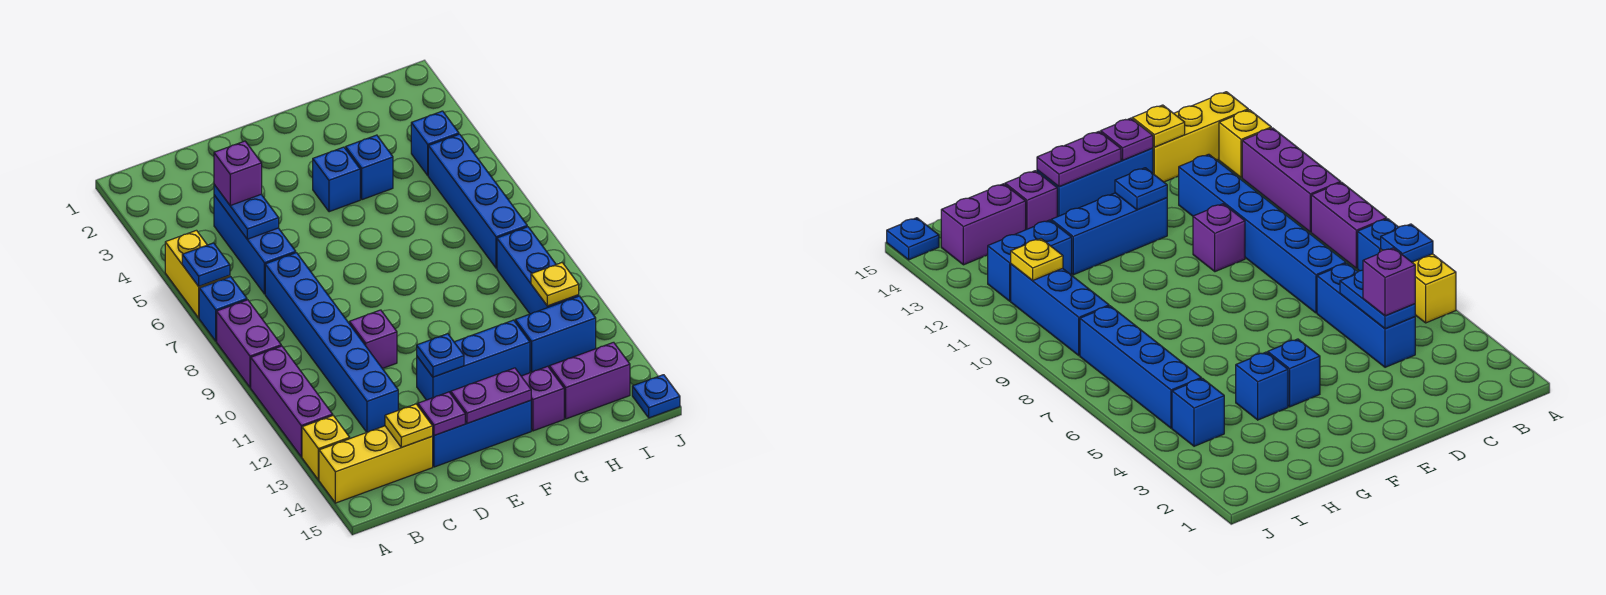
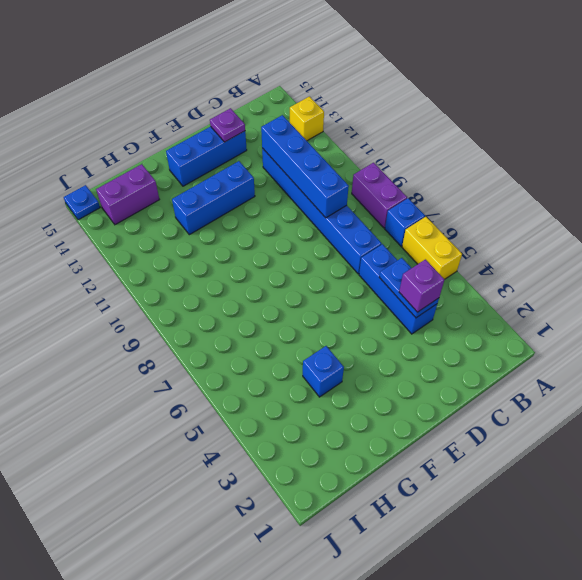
blue 1x4 brick [261,115,349,218] -> blue 1x4 brick moved to [428,134,527,268]
none -> purple 1x3 brick [251,346,333,457]
none -> yellow 1x3 brick [319,426,433,503]
none -> purple 1x1 brick [349,310,397,369]

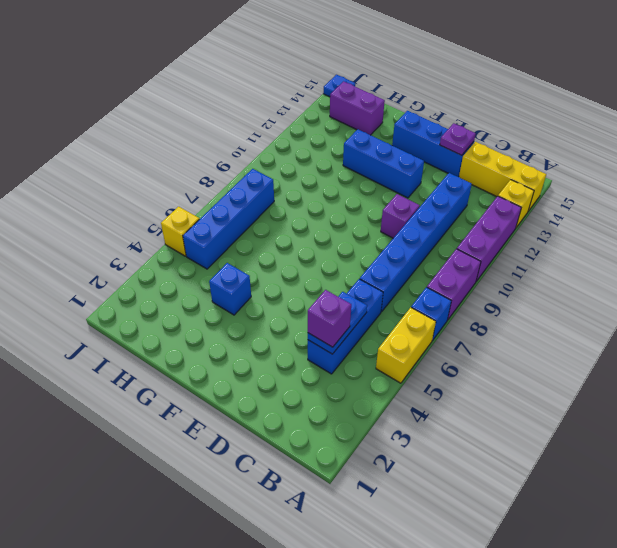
yellow 1x1 brick [161,207,199,256] -> none
none -> blue 1x1 brick [313,147,360,212]
none -> purple 1x1 brick [521,366,564,431]
none -> blue 1x2 brick [515,296,596,372]

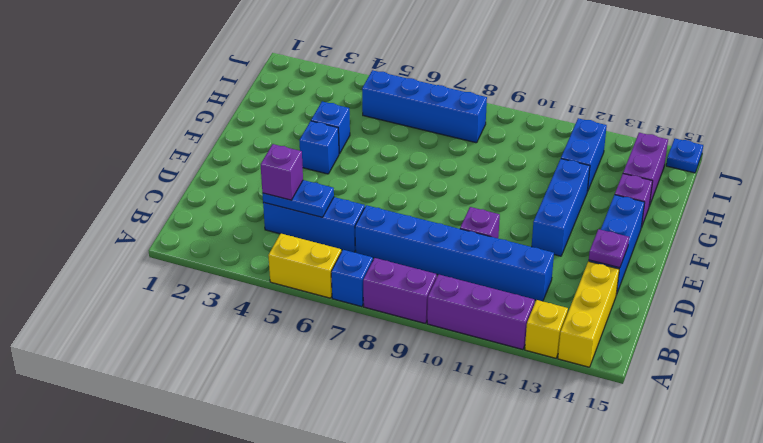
none -> blue 1x1 brick [411,111,459,175]
none -> blue 1x3 brick [497,227,579,314]
none -> blue 1x1 plate [182,243,230,286]

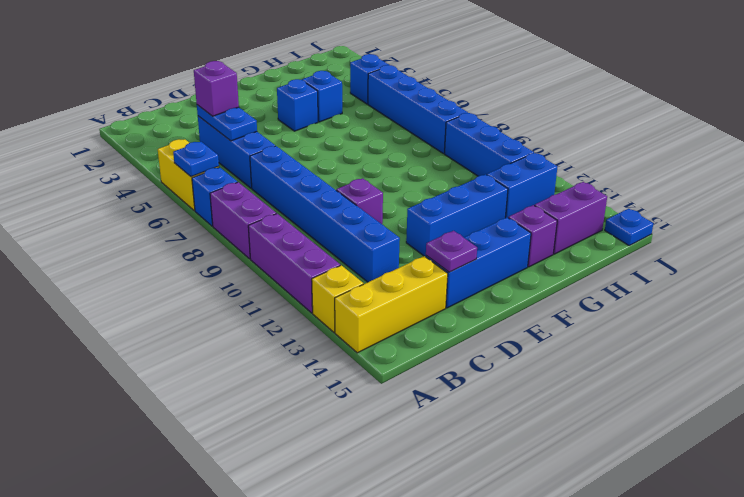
none -> yellow 1x1 plate [385,404,433,447]
none -> blue 1x1 plate [417,334,464,377]
none -> purple 1x2 plate [451,368,531,423]

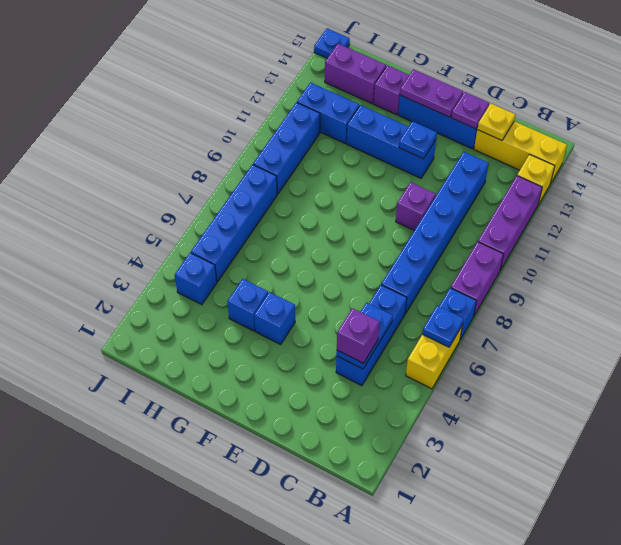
none -> yellow 1x1 plate [531,263,579,306]

